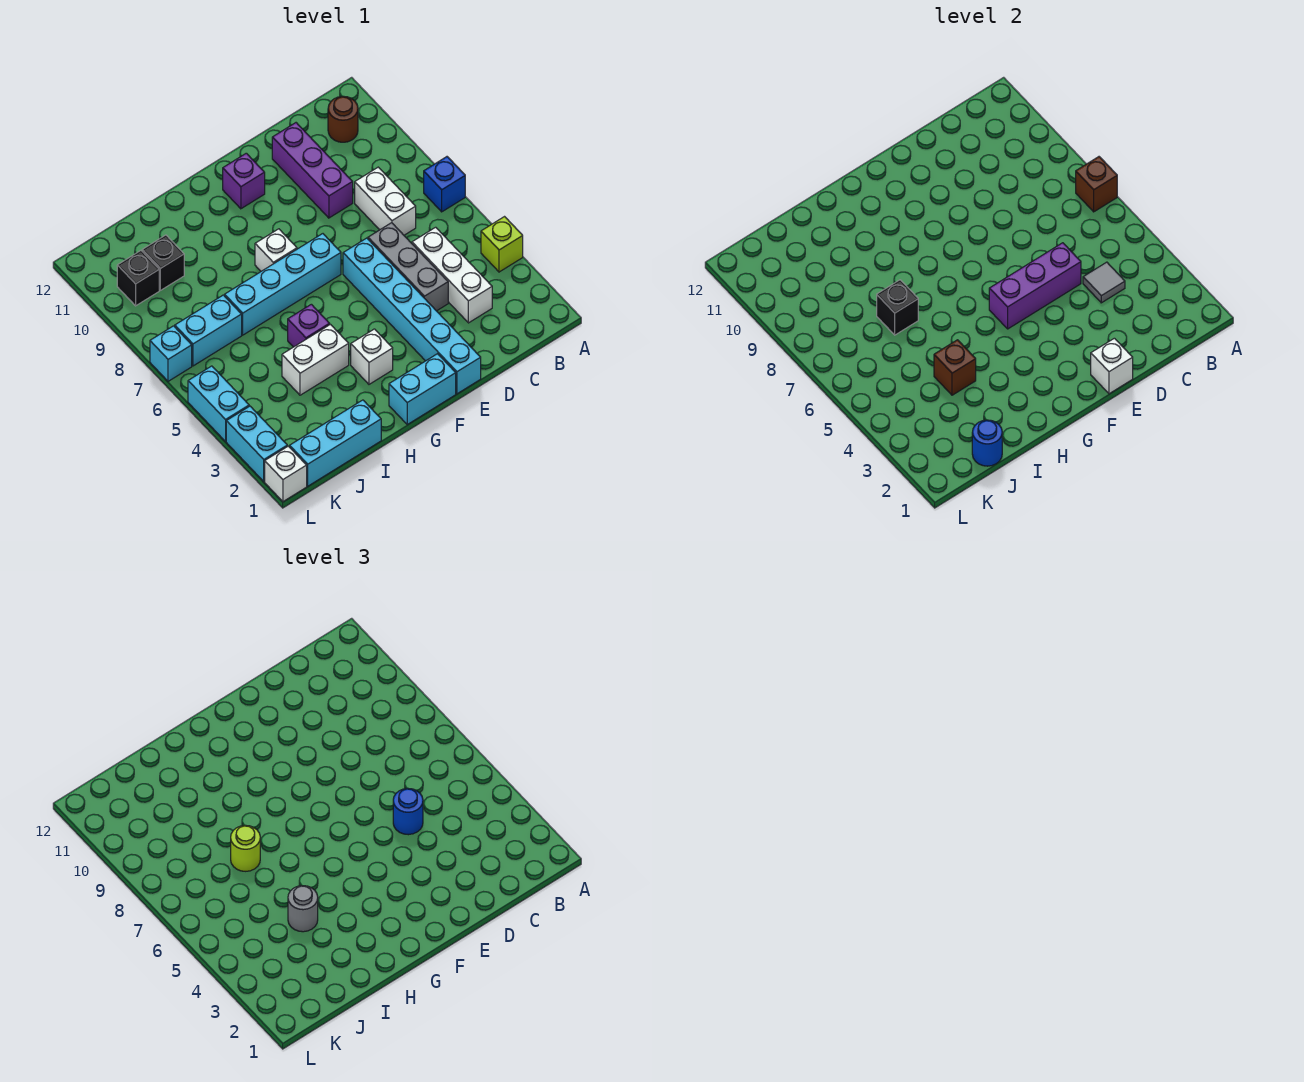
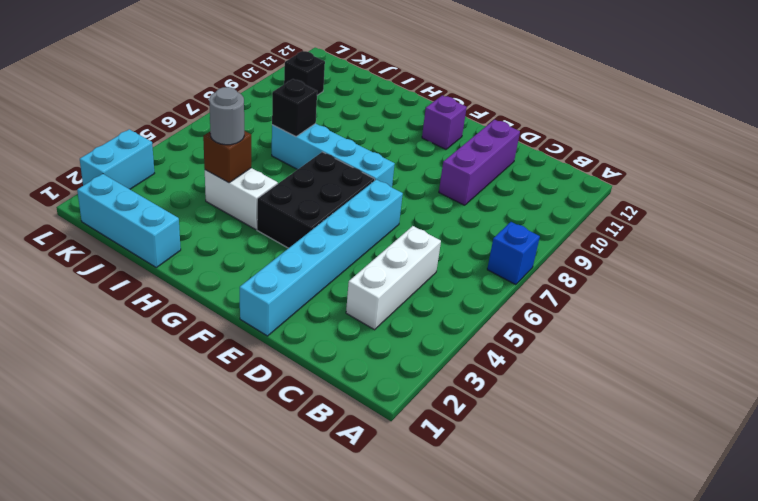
black 2x3 brick [257,152,375,248] -> none
none -> lime 1x1 brick [481,217,523,272]
none -> brown 1x1 round brick [328,96,358,142]
none -> white 1x2 brick [355,167,416,235]
none -> grey 1x3 brick [368,223,448,311]

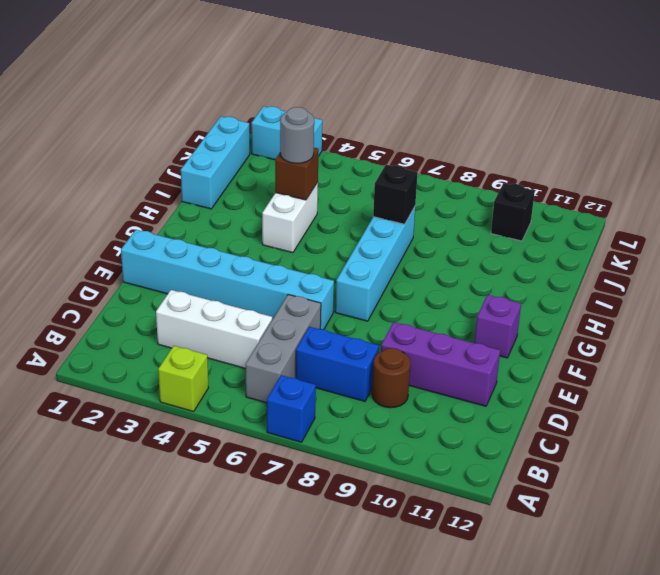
grey 1x3 brick [246,295,321,403] -> grey 1x3 brick turned to [368,223,448,311]
blue 1x2 brick [296,327,379,401] -> white 1x2 brick [355,167,416,235]
brown 1x1 round brick [372,348,410,408] -> brown 1x1 round brick moved to [328,96,358,142]
none -> cyan 1x2 brick [389,354,456,424]
none -> white 1x1 brick [351,329,393,384]
none -> white 1x1 brick [255,229,297,271]
none -> purple 1x1 brick [288,304,330,347]

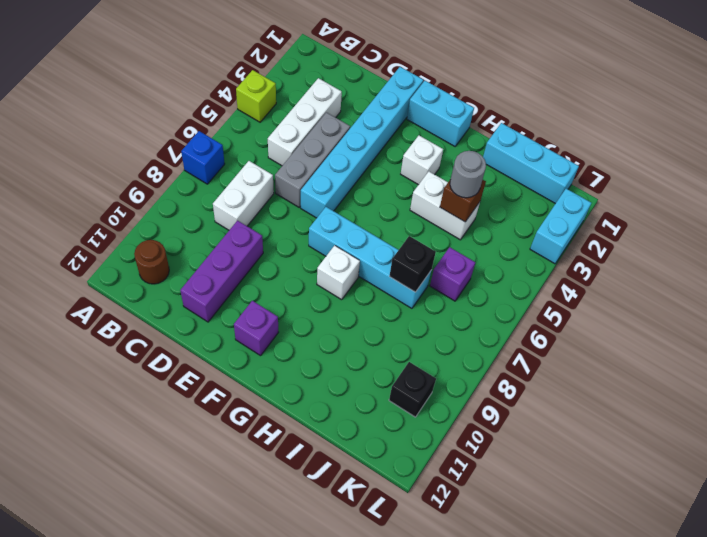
purple 1x1 brick [430,247,475,301] -> purple 1x1 brick moved to [288,304,330,347]
none -> cyan 1x2 brick [175,295,242,366]
none -> black 1x1 brick [142,235,184,290]
none -> white 1x1 brick [265,446,307,501]
none -> cyan 1x2 brick [188,366,249,441]

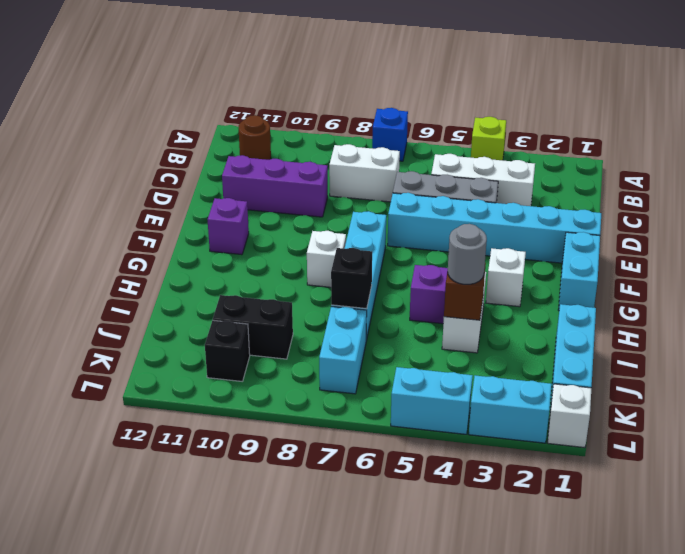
black 1x2 brick [213,295,293,359] -> black 1x1 brick [142,235,184,290]
none -> cyan 1x1 brick [150,326,192,381]
none -> brown 1x1 brick [1076,157,1117,212]
none -> grey 1x1 tile [1083,262,1125,303]
none -> purple 1x3 brick [989,243,1081,329]

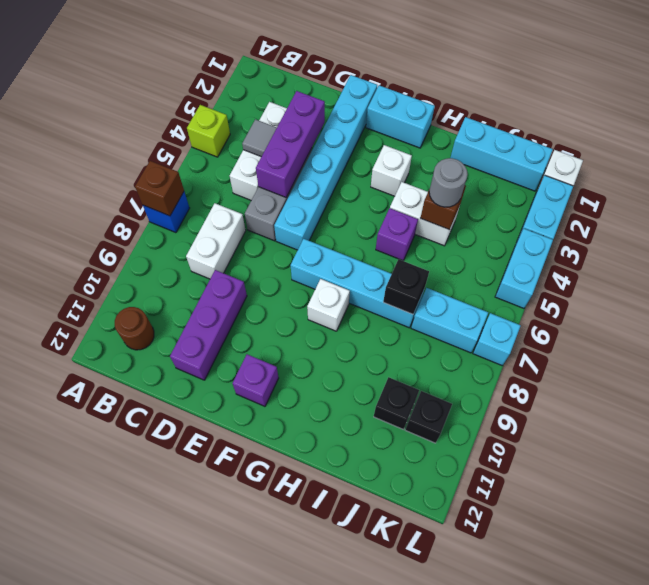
purple 1x3 brick [256,91,325,197] -> purple 1x3 brick turned to [989,243,1081,329]
none -> white 1x1 brick [1091,338,1133,394]
none -> blue 1x1 round brick [972,420,1002,466]
none -> blue 1x1 round brick [393,788,423,835]
none -> lime 1x1 round brick [231,825,260,871]

